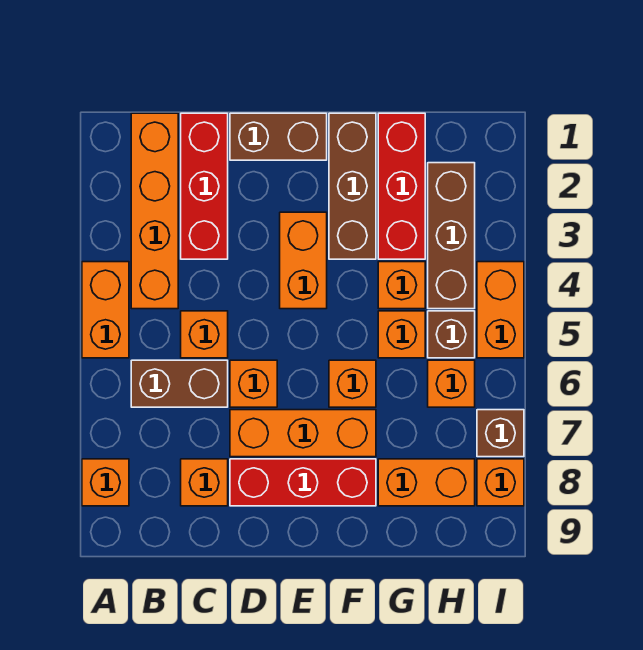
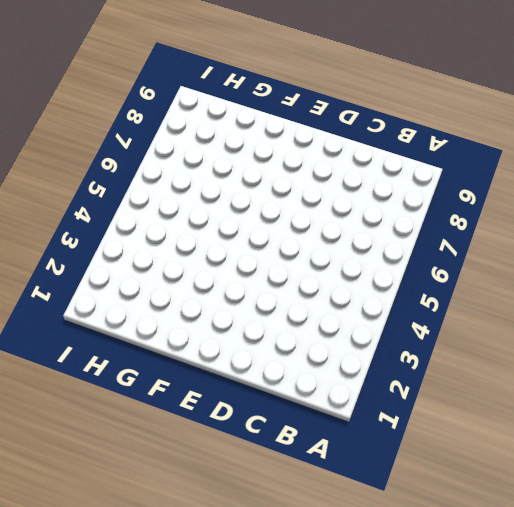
none -> orange 1x2 brick [82,262,129,358]
none -> orange 1x1 brick [82,459,129,506]
none -> orange 1x4 brick [131,113,178,309]

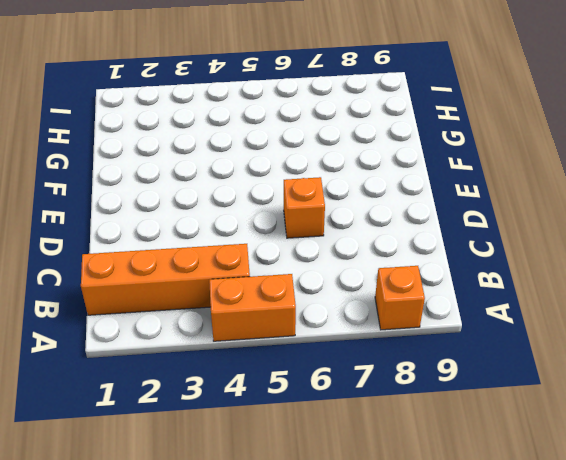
none -> brown 1x2 brick [131,360,228,407]
none -> red 1x3 brick [181,113,228,259]
none -> orange 1x1 brick [181,311,228,358]

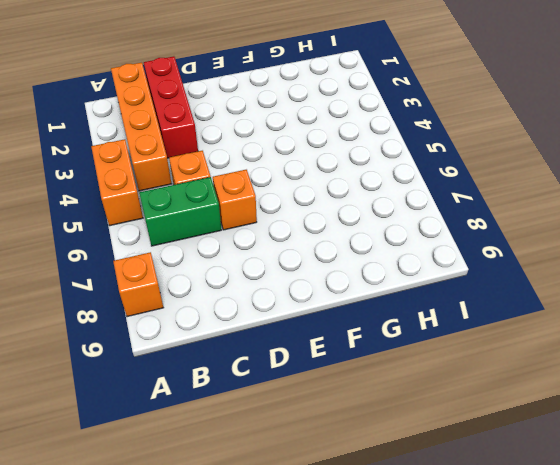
green 1x2 brick [139,177,221,246] -> brown 1x2 brick [131,360,228,407]
none -> orange 1x1 brick [181,459,228,506]
none -> brown 1x2 brick [230,113,327,160]
none -> orange 1x3 brick [230,410,376,457]

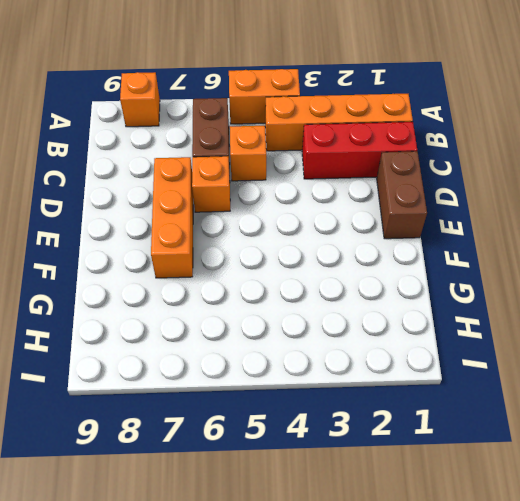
none -> orange 1x1 brick [181,459,228,506]
none -> red 1x3 brick [230,459,376,506]
none -> orange 1x2 brick [280,212,327,309]

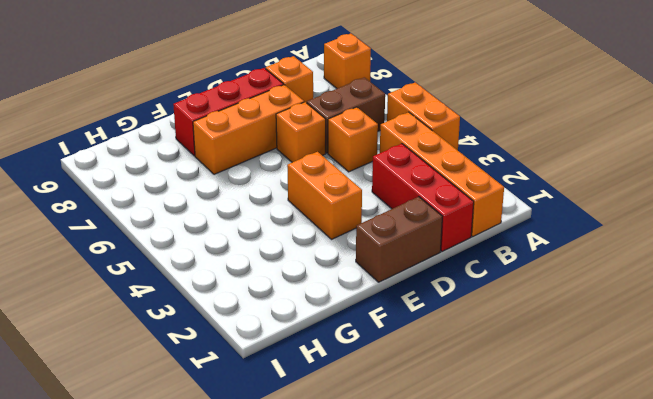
none -> brown 1x3 brick [329,113,376,259]
none -> orange 1x1 brick [329,360,376,407]
none -> red 1x3 brick [378,113,425,259]

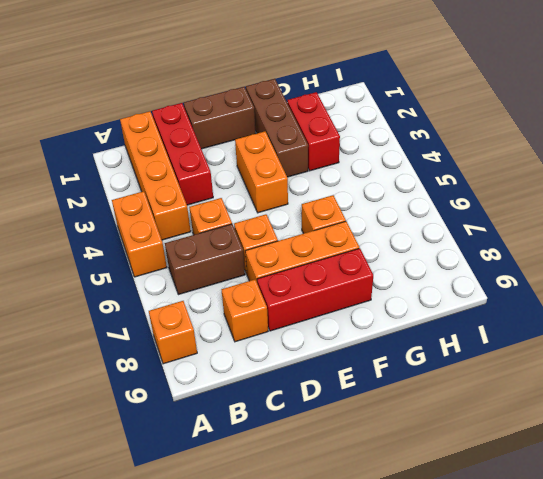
red 1x2 brick [287,92,340,171] -> red 1x3 brick [378,113,425,259]
none -> orange 1x1 brick [378,262,425,309]
none -> orange 1x1 brick [378,311,425,358]
none -> orange 1x2 brick [378,459,475,506]

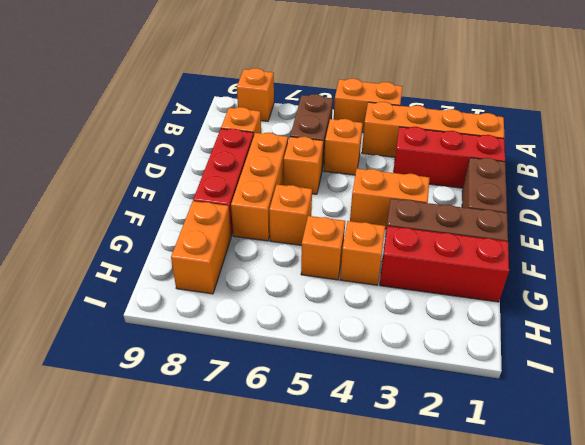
none -> brown 1x3 brick [428,163,475,309]
none -> brown 1x1 brick [428,311,475,358]
none -> orange 1x1 brick [428,360,475,407]

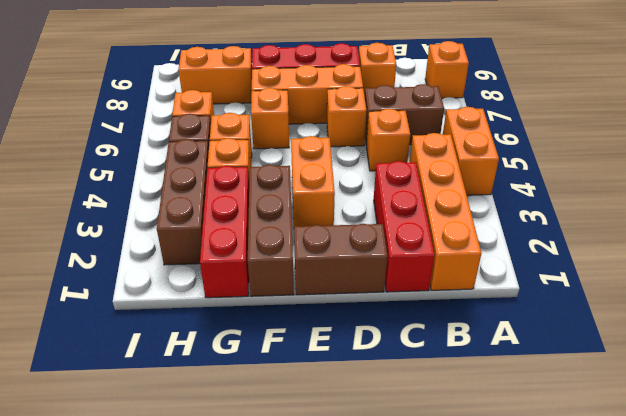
none -> orange 1x2 brick [477,262,524,358]
none -> brown 1x1 brick [477,410,524,457]
none -> orange 1x1 brick [477,459,524,506]

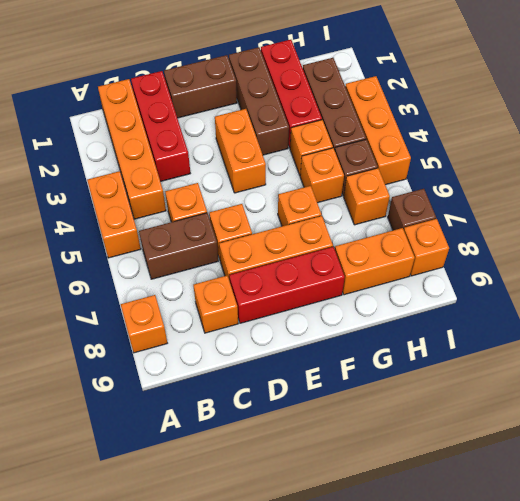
orange 1x3 brick [345,76,411,185] -> orange 1x2 brick [477,262,524,358]

